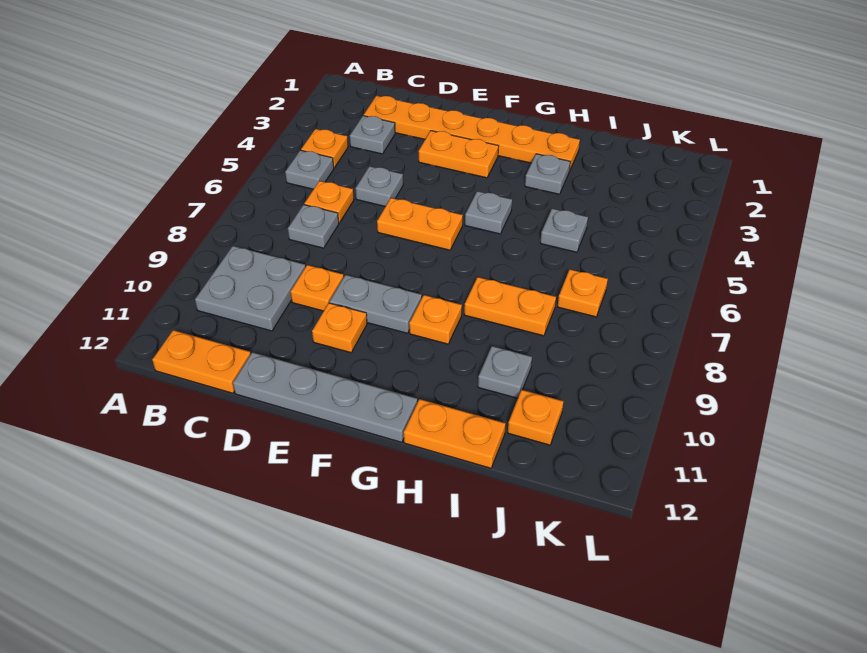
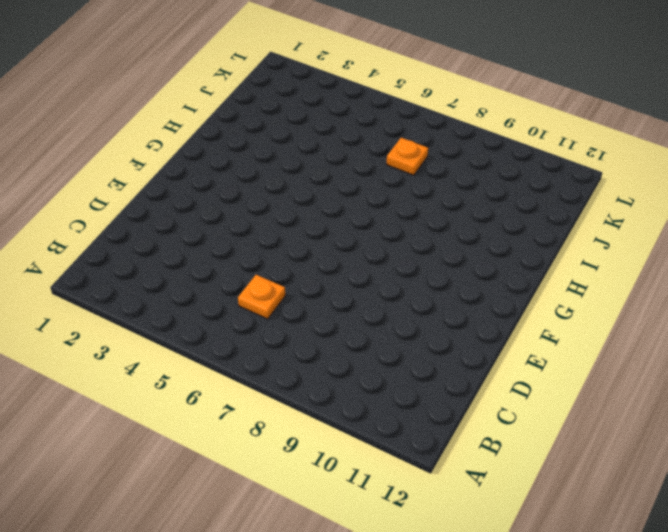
none -> orange 1x1 plate [301,129,348,168]
none -> grey 1x1 plate [285,150,334,189]
none -> grey 2x2 plate [195,246,306,331]

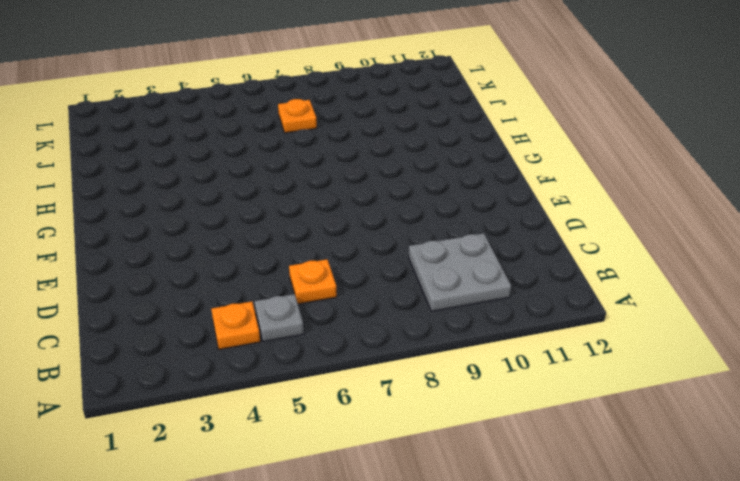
none -> orange 1x2 plate [152,330,251,393]
none -> orange 1x6 plate [364,96,580,171]
none -> grey 1x1 plate [350,116,395,154]

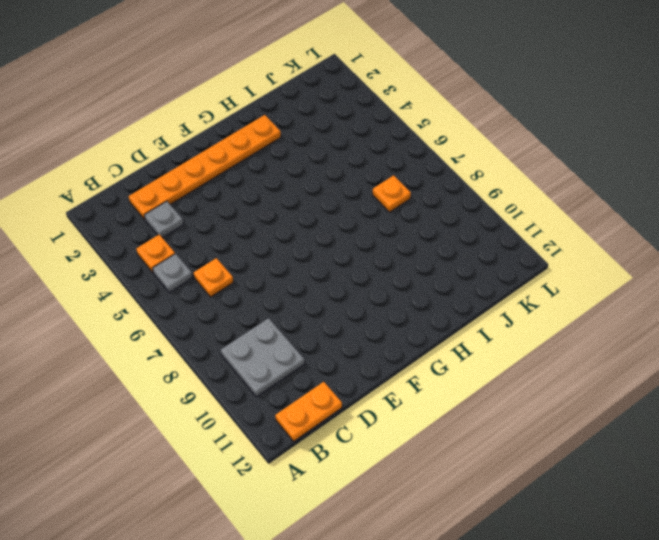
none -> grey 1x1 plate [288,205,339,248]
none -> grey 1x1 plate [355,166,403,206]
none -> orange 1x1 plate [291,265,344,311]

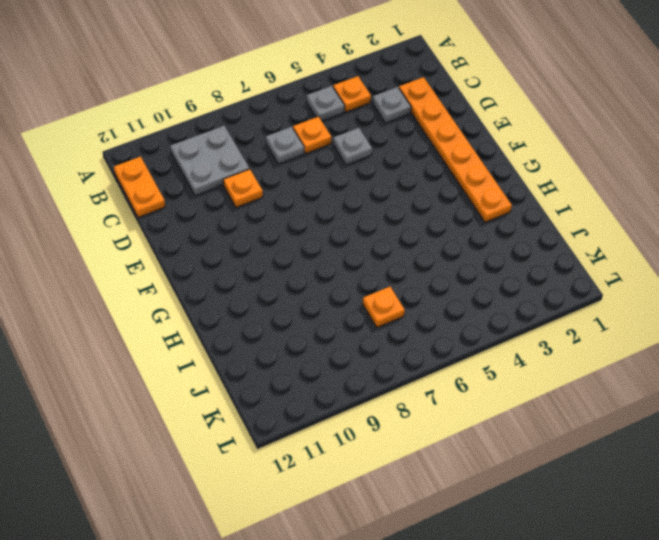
none -> grey 1x4 plate [233,352,417,442]
none -> orange 1x2 plate [418,131,499,178]
none -> orange 1x2 plate [377,198,463,250]

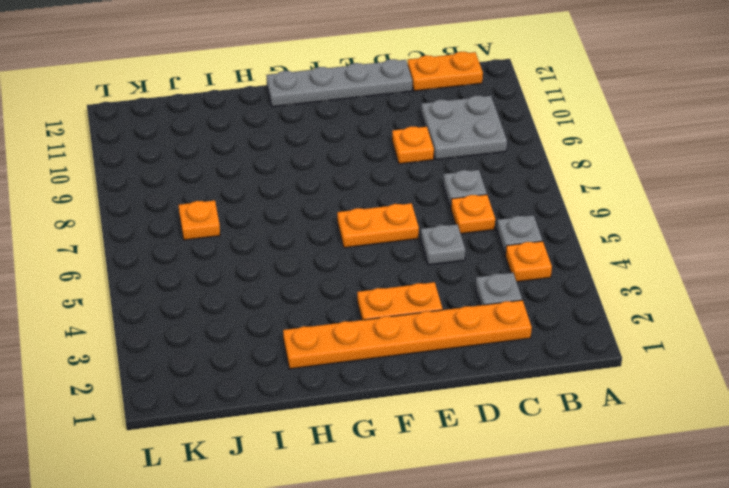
none -> grey 1x2 plate [330,275,422,333]
none -> orange 1x1 plate [312,303,367,353]
none -> grey 1x1 plate [465,191,512,234]

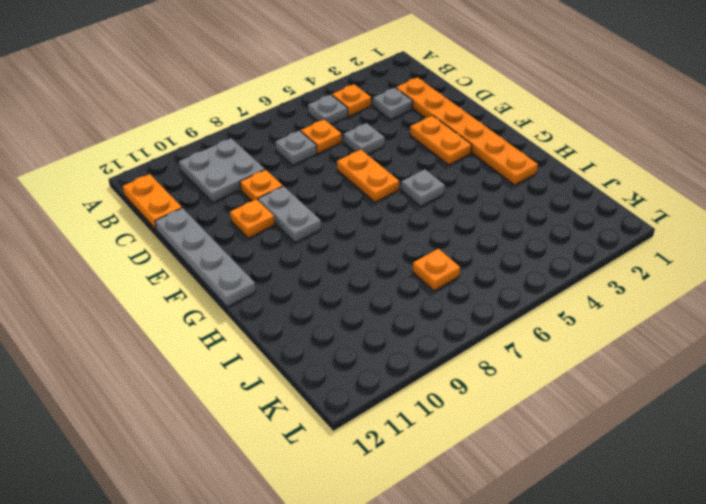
none -> orange 1x1 plate [409,295,462,344]
none -> grey 1x1 plate [525,154,570,194]
none -> orange 1x2 plate [464,277,556,336]

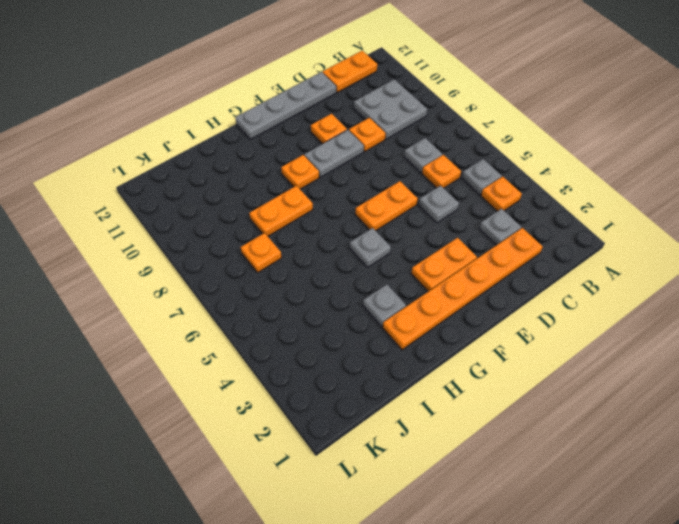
none -> orange 1x2 plate [404,399,506,468]
none -> grey 1x1 plate [540,209,588,252]
none -> grey 1x1 plate [478,346,532,398]

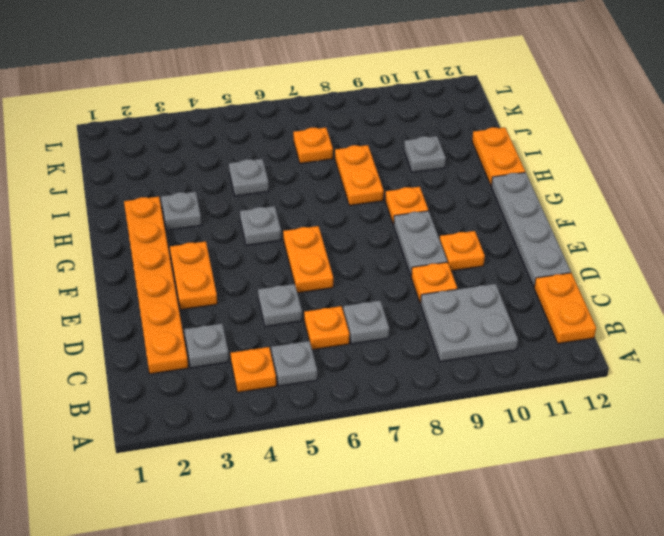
none -> orange 1x1 plate [508,390,564,445]

